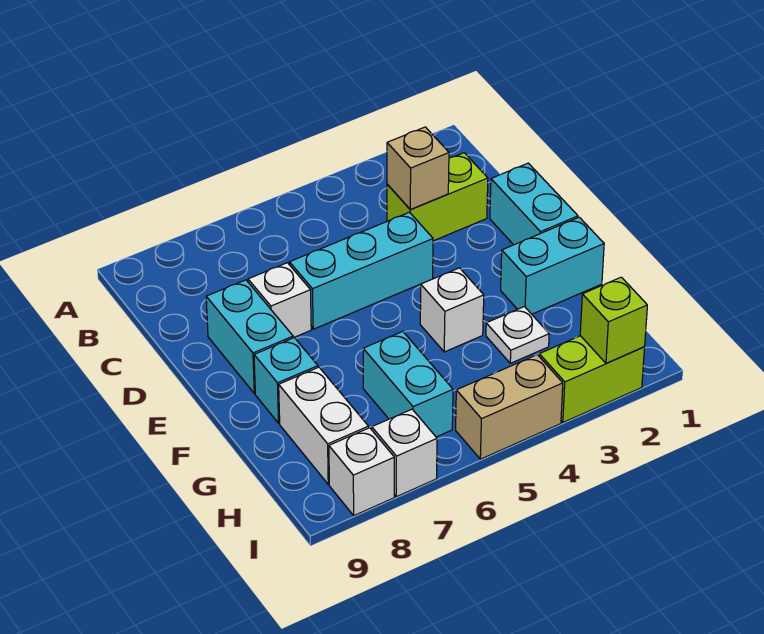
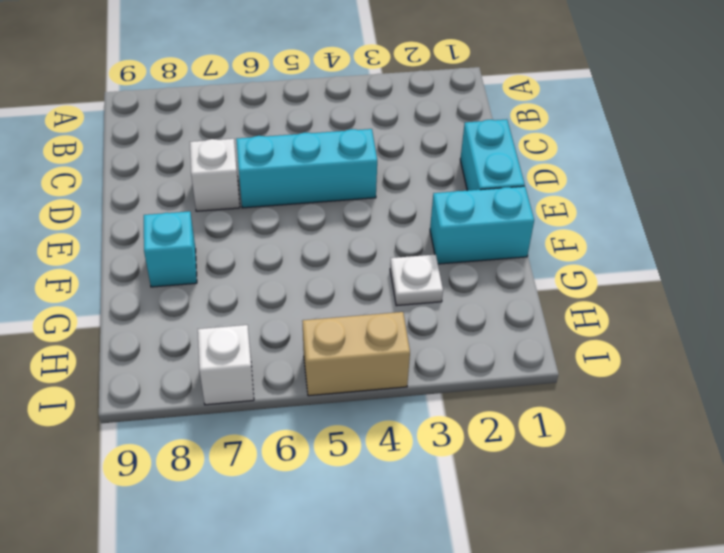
none -> lime 1x2 brick [387,153,488,241]
none -> cyan 1x2 brick [206,280,293,394]
none -> white 1x1 brick [420,268,484,352]

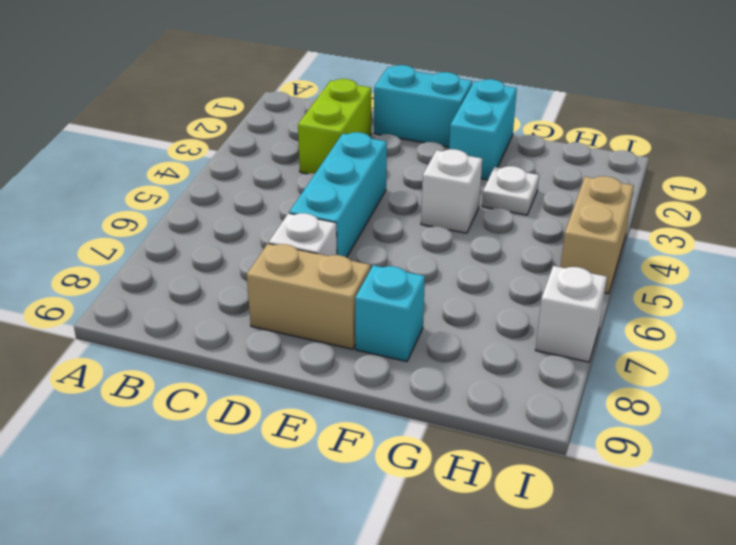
tan 1x2 brick [247,243,370,349] -> cyan 1x2 brick [206,280,293,394]
none -> cyan 1x2 brick [363,331,453,437]
none -> white 1x2 brick [279,367,369,484]
none -> lime 1x2 brick [539,336,645,422]

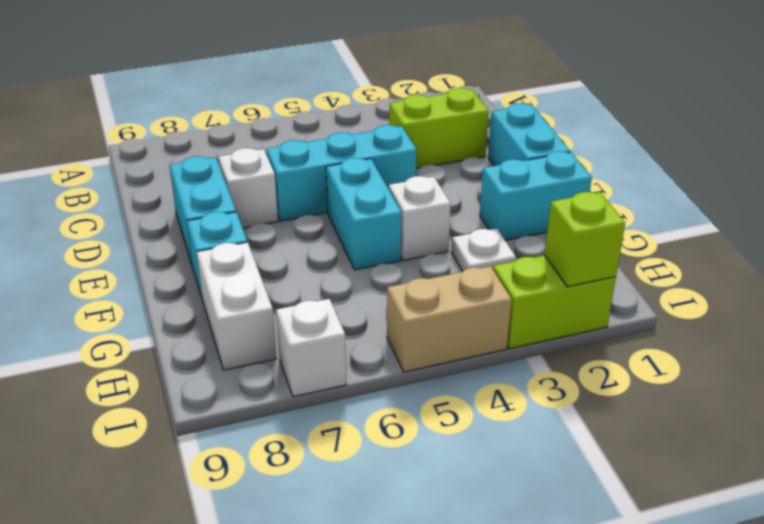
cyan 1x2 brick [326,158,402,270] -> cyan 1x2 brick moved to [363,331,453,437]
none -> white 1x1 brick [329,428,394,515]
none -> tan 1x1 brick [387,127,449,209]

